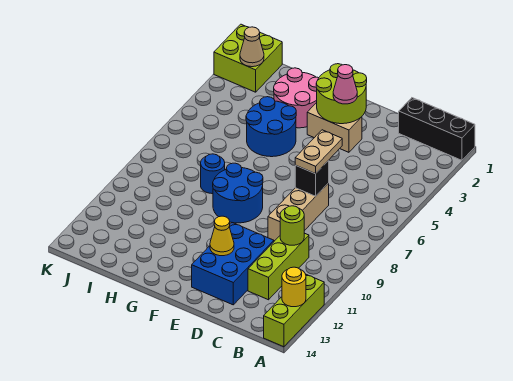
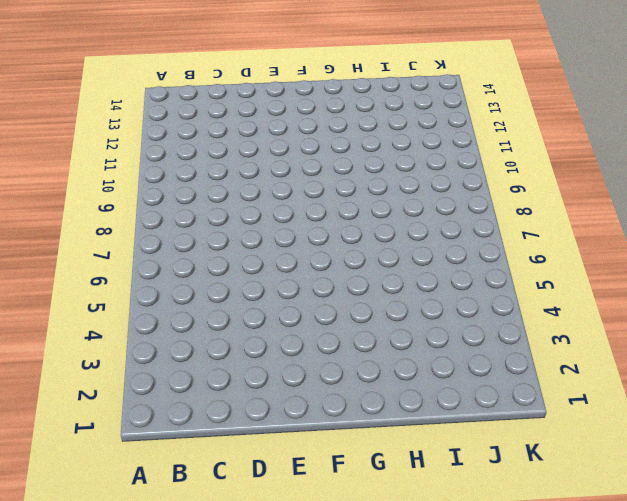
none -> black 1x3 brick [399,98,475,160]
none -> lime 1x3 brick [264,275,324,347]
none -> lime 1x3 brick [248,233,309,300]

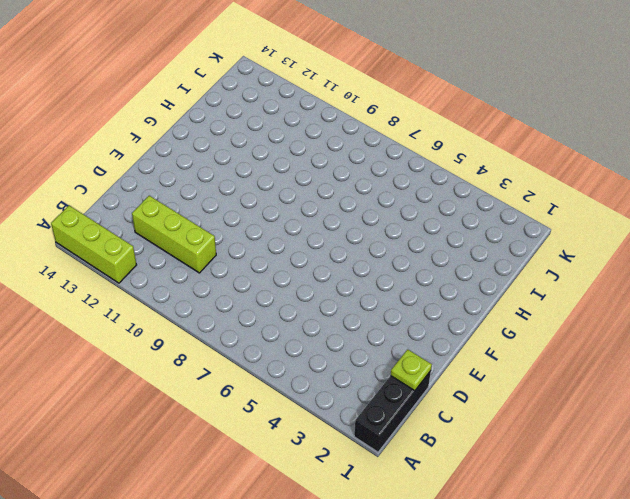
lime 1x1 plate [391,349,432,391] -> none
none -> tan 1x3 brick [268,183,329,241]
none -> blue 2x3 brick [192,223,274,305]
none -> tan 1x2 brick [307,103,362,152]

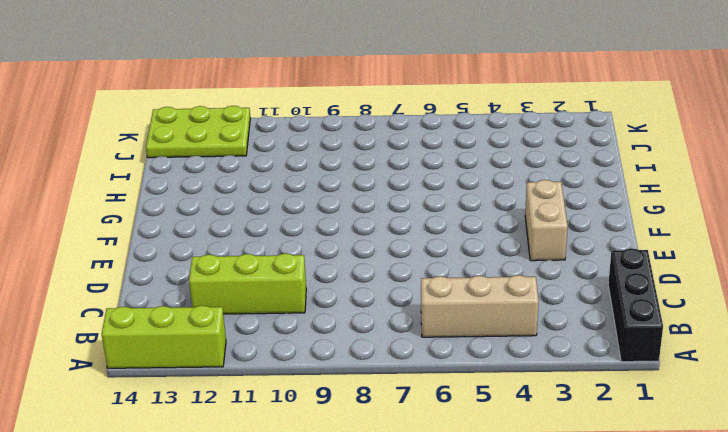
tan 1x3 brick [421,275,539,337] -> tan 1x3 brick moved to [268,183,329,241]
lime 2x3 plate [146,106,250,158] -> none
none -> blue 2x3 brick [192,223,274,305]
none -> blue 2x2 round brick [213,163,263,223]
none -> pink 2x2 round brick [274,68,318,128]

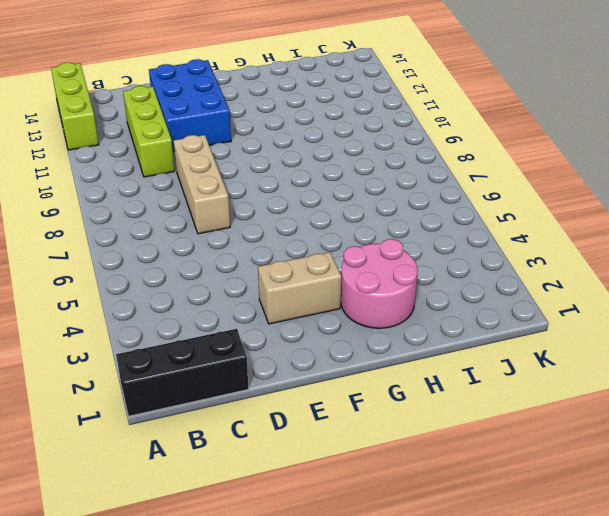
none -> blue 2x2 round brick [213,163,263,223]
none -> blue 2x2 round brick [246,97,296,157]
none -> blue 1x1 round brick [201,154,225,194]

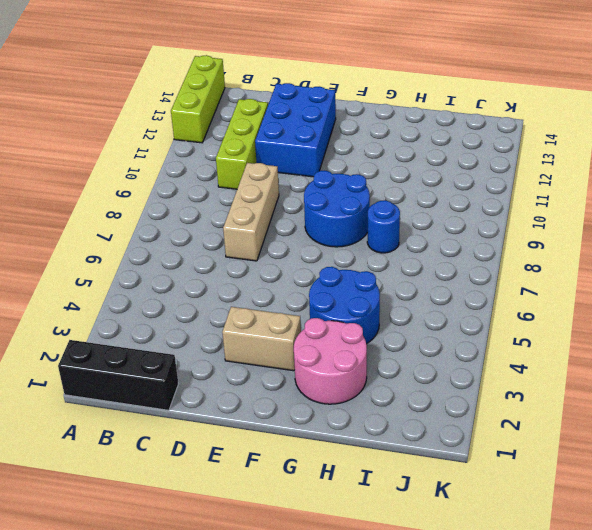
none -> lime 2x2 brick [214,24,282,92]
none -> yellow 1x1 round brick [282,267,306,307]
none -> lime 1x1 round brick [280,206,304,245]

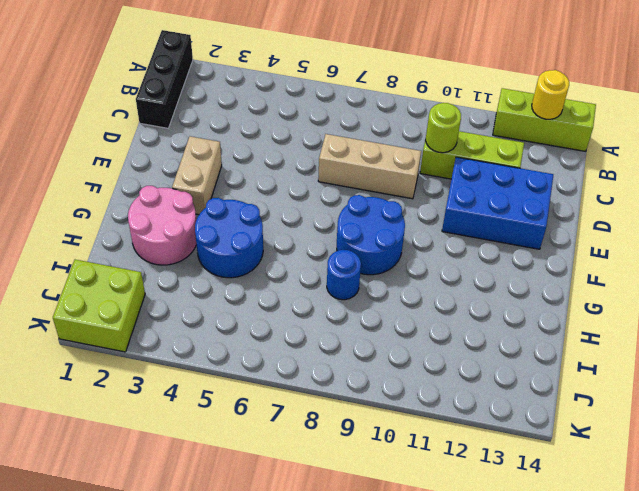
none -> black 1x1 brick [295,161,329,196]
none -> lime 2x2 round brick [316,64,367,124]
none -> yellow 1x1 cone [210,216,234,256]

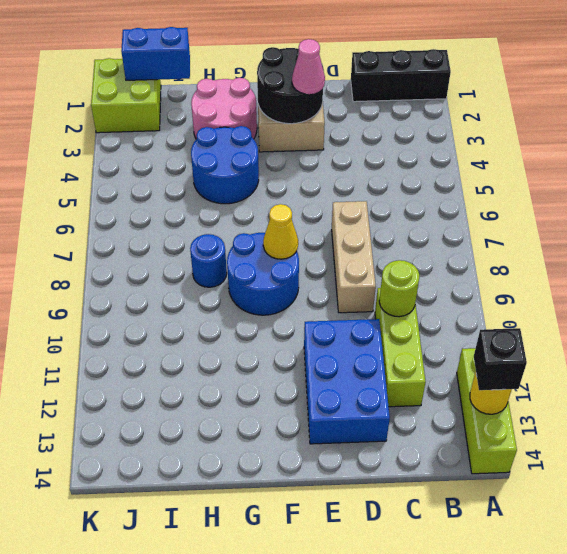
black 1x1 brick [474,328,527,390] -> black 1x1 brick moved to [295,161,329,196]
black 2x2 round brick [257,47,324,124] -> lime 2x2 round brick [316,64,367,124]
yellow 1x1 cone [263,204,298,259] -> yellow 1x1 cone moved to [210,216,234,256]
blue 1x2 brick [121,27,190,80] -> none
none -> tan 1x1 cone [240,27,264,67]
none -> tan 1x2 plate [295,130,342,174]

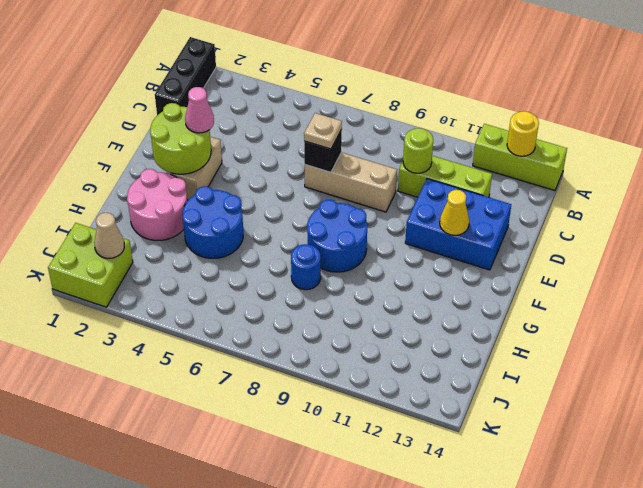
tan 1x1 plate [304,113,342,149] -> tan 1x2 plate [295,130,342,174]

